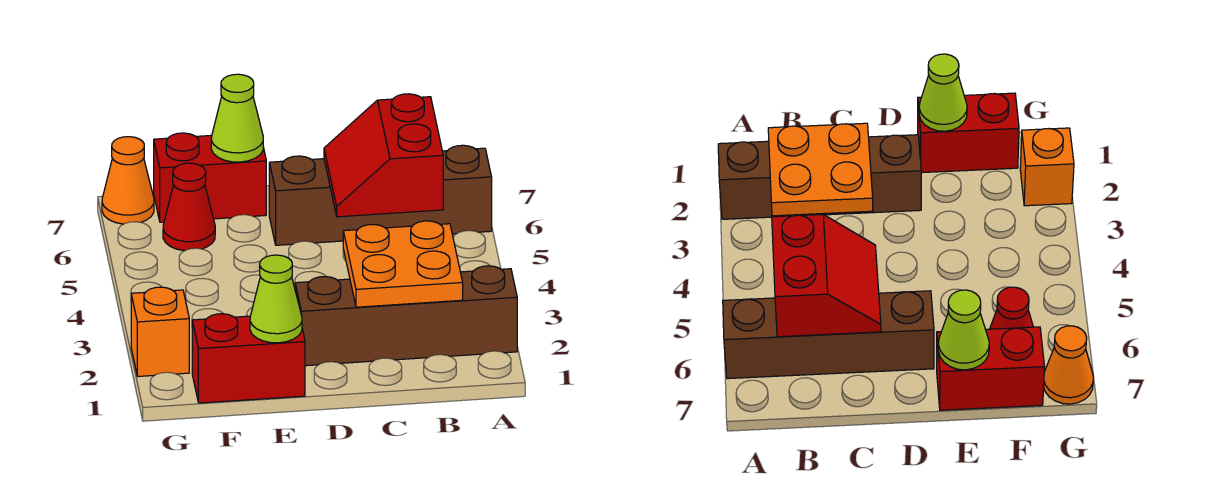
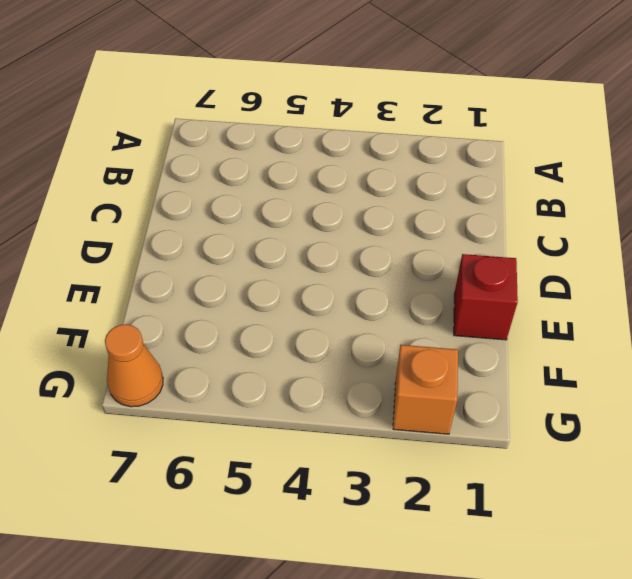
red 1x1 brick [454,254,518,340] -> red 1x2 brick [192,314,305,403]
none -> brown 1x4 brick [295,266,517,366]
none -> brown 1x4 brick [269,145,492,245]

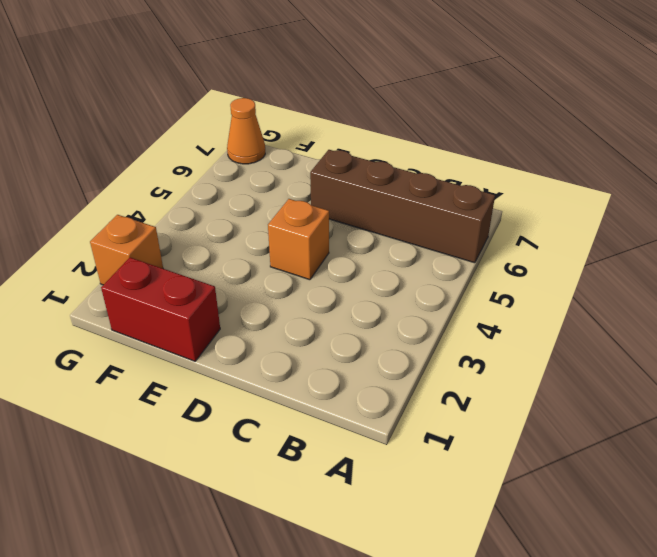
orange 1x1 brick [268,199,329,280] -> none
none -> brown 1x4 brick [295,266,517,366]
none -> red 1x2 brick [154,133,266,222]

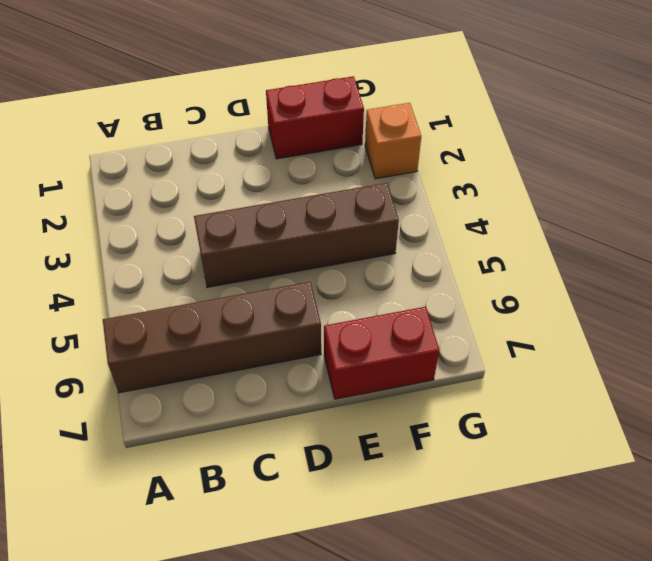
brown 1x4 brick [194,183,399,287] -> brown 1x4 brick moved to [295,266,517,366]
none -> red 1x1 cone [163,163,215,251]
none -> orange 1x1 cone [102,137,154,224]

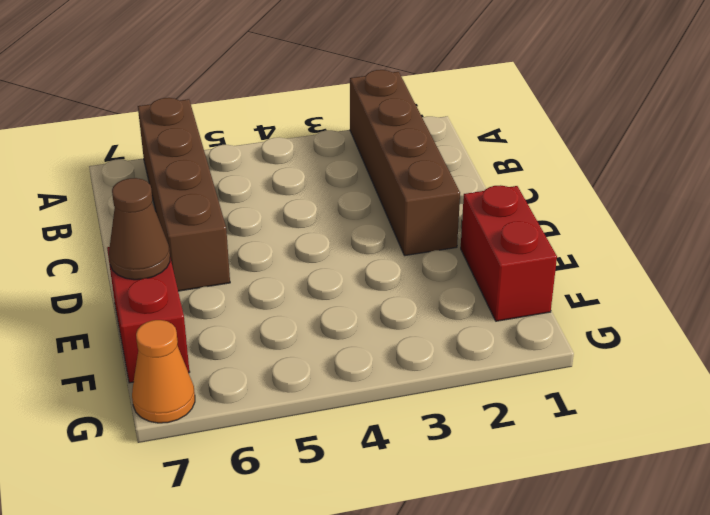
brown 1x1 cone [109,178,170,280] -> lime 1x1 cone [211,74,263,162]
none -> red 1x1 cone [163,163,215,251]
none -> orange 1x1 brick [131,287,189,376]

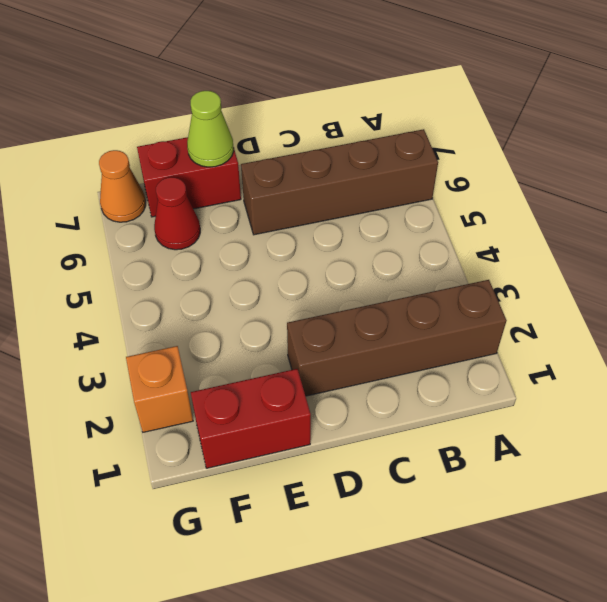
none -> orange 2x2 plate [343,221,463,307]
none -> red 2x2 slope [324,94,443,217]

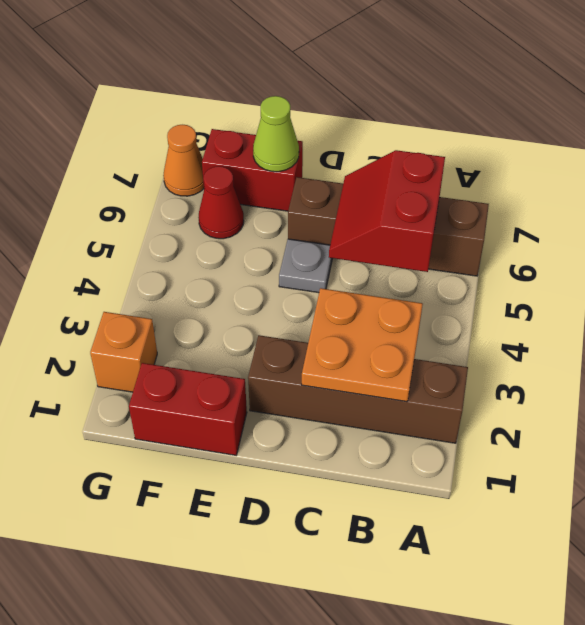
grey 1x1 plate [279,239,333,293] -> none
none -> lime 1x1 cone [250,255,302,343]

